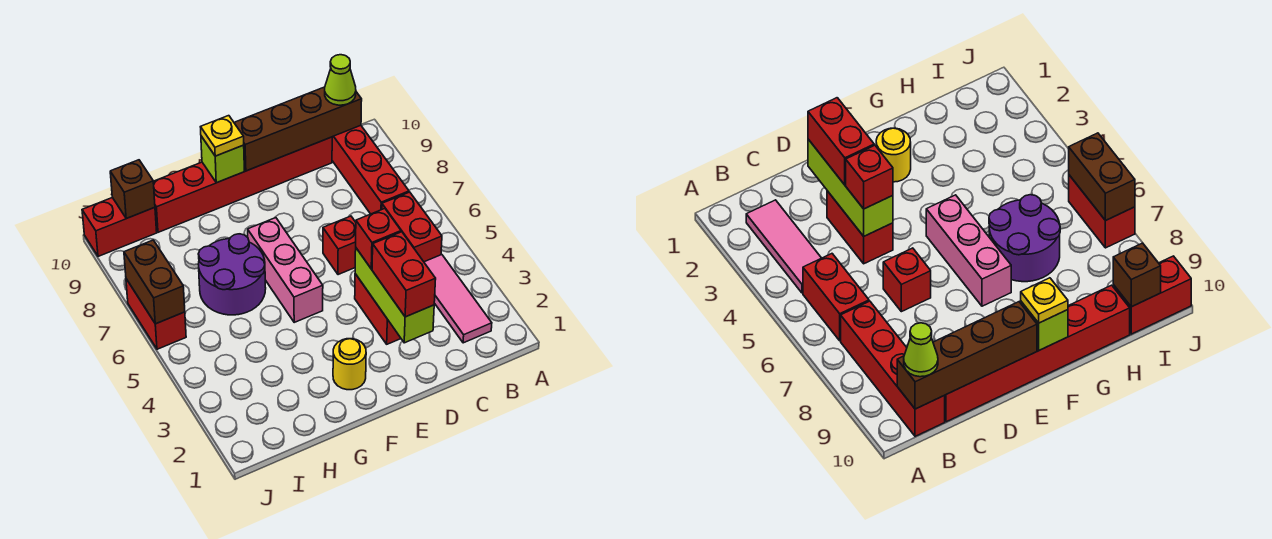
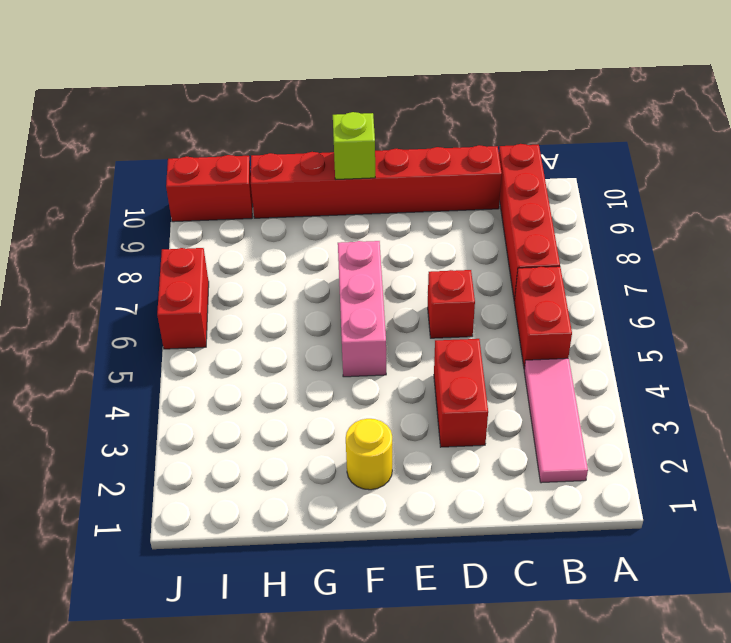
none -> purple 2x2 round brick [198,234,266,315]
none -> brown 1x4 brick [234,87,362,171]
none -> lime 1x3 brick [355,248,434,343]

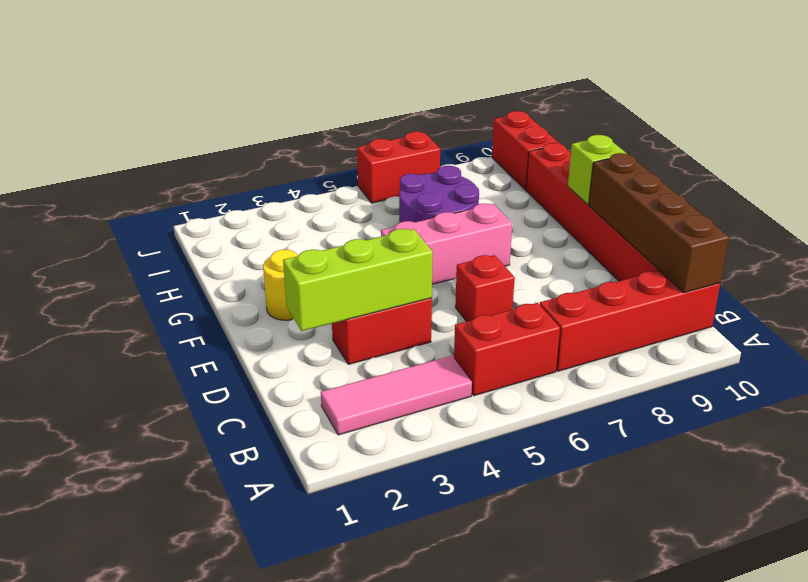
none -> brown 1x1 brick [110,160,155,218]
none -> brown 1x2 brick [124,240,185,324]
none -> lime 1x1 cone [325,55,356,105]

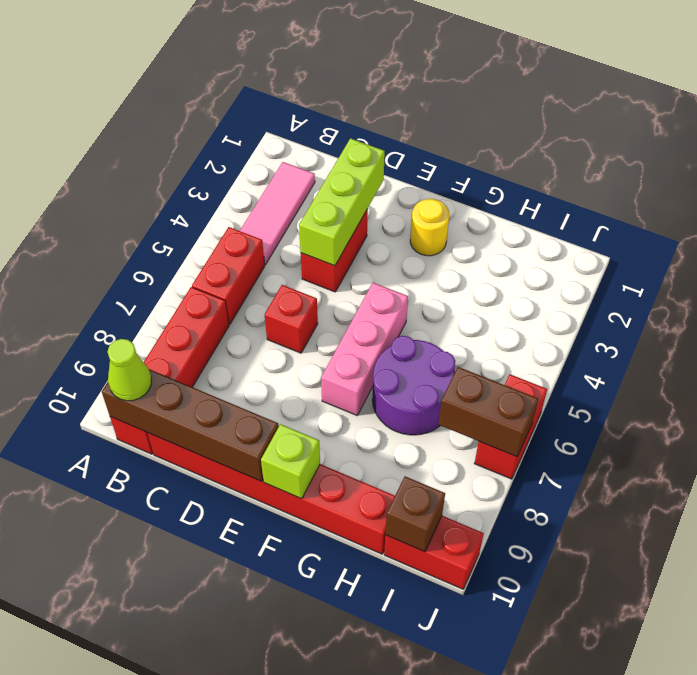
brown 1x2 brick [438,367,538,457] -> brown 1x2 brick turned to [124,240,185,324]
none -> red 1x2 brick [372,232,436,317]
none -> red 1x1 brick [356,209,401,269]
none -> yellow 1x1 plate [201,116,244,156]

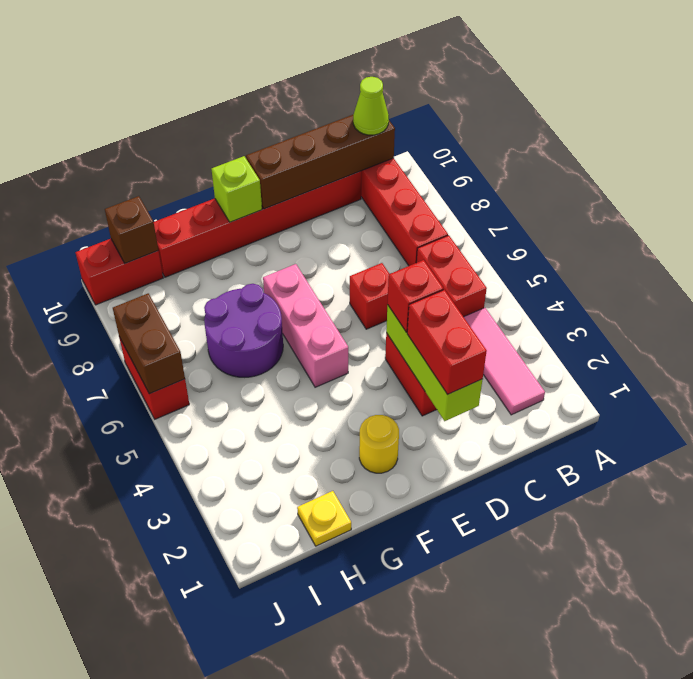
yellow 1x1 plate [297,491,351,546] -> yellow 1x1 plate moved to [201,116,244,156]

